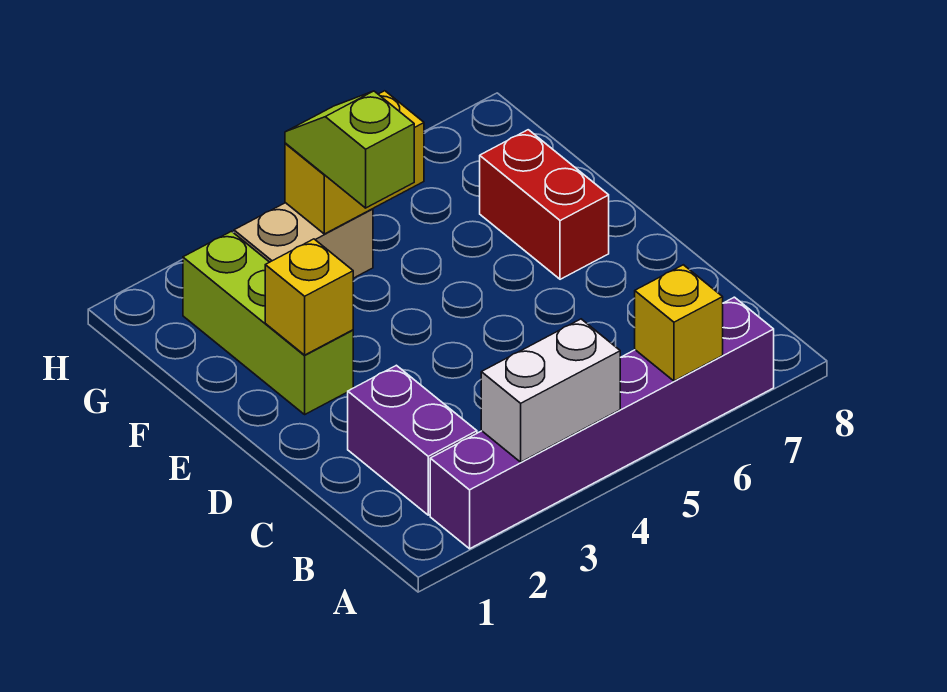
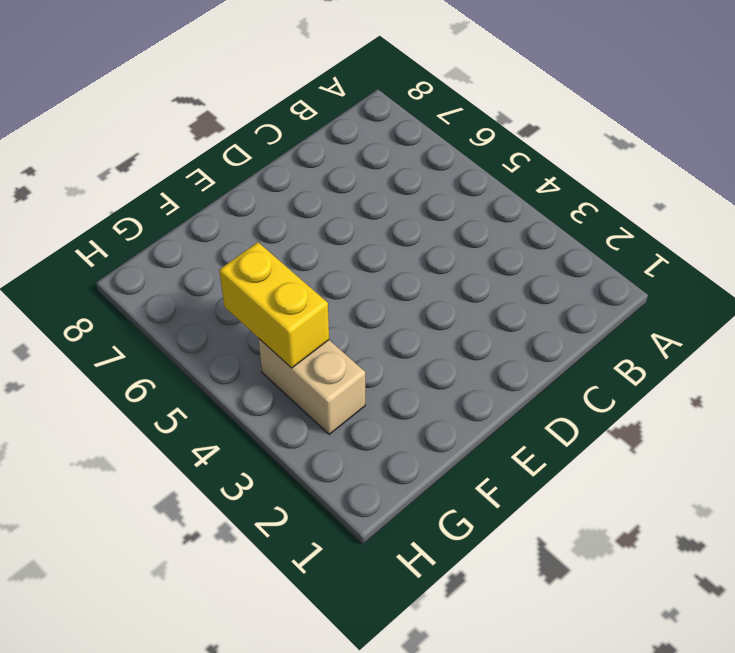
none -> purple 1x6 brick [430,297,774,549]
none -> purple 1x2 brick [348,365,477,515]

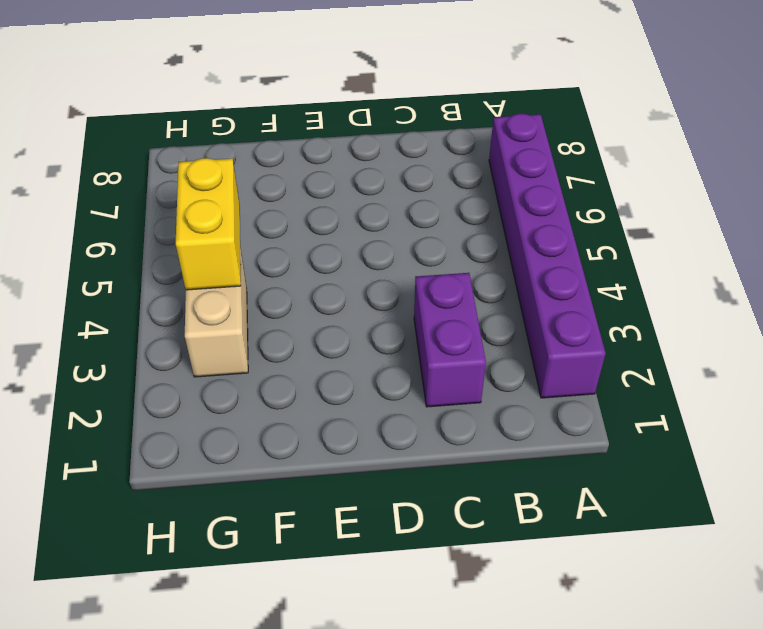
purple 1x2 brick [414,273,486,407] -> purple 1x2 brick turned to [348,365,477,515]
none -> lime 1x3 brick [183,231,353,414]
none -> red 1x2 brick [480,130,609,279]

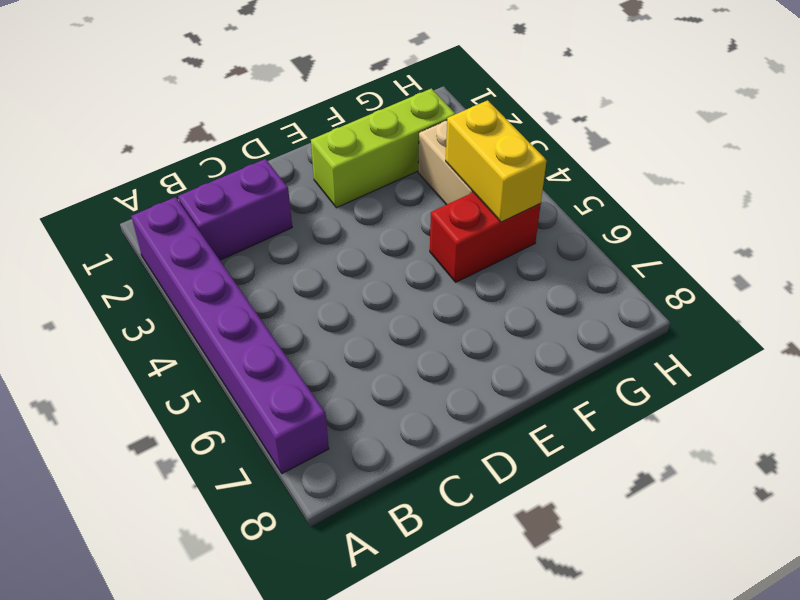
red 1x2 brick [430,192,541,282] -> red 1x2 brick moved to [480,130,609,279]
none -> white 1x2 brick [481,319,620,462]
none -> yellow 1x1 brick [635,265,723,381]

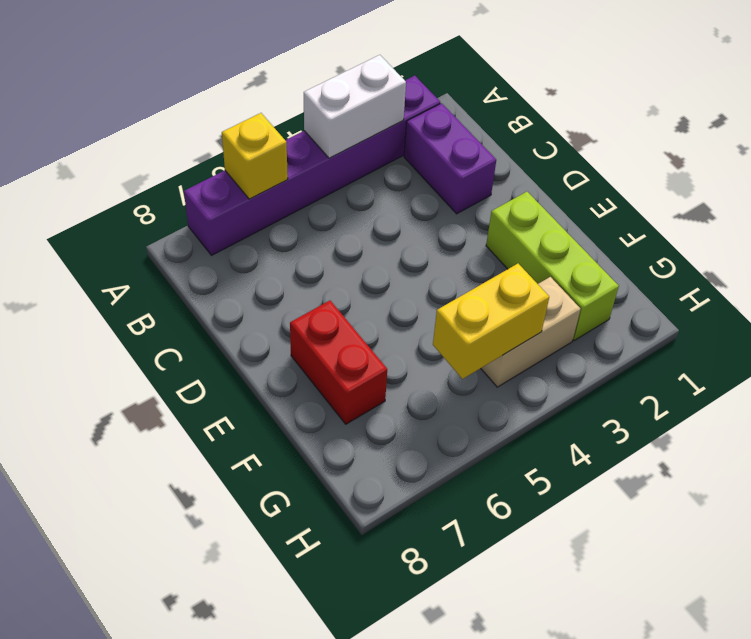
none -> yellow 1x1 brick [265,239,353,355]
none -> lime 1x2 slope [285,91,414,208]

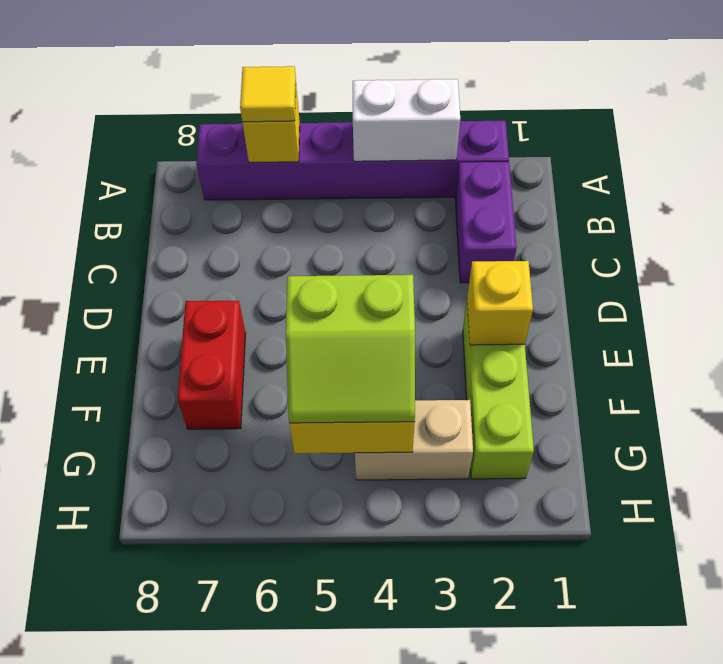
yellow 1x1 tile [240,66,296,122] -> none
lime 2x2 slope [286,275,415,423] -> lime 1x2 slope [285,91,414,208]

